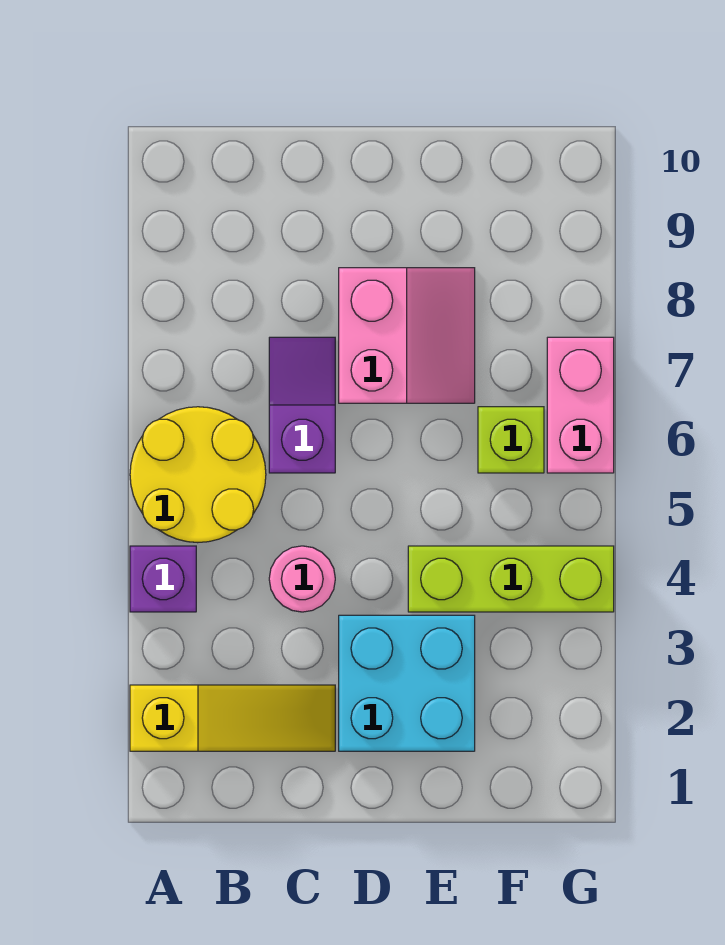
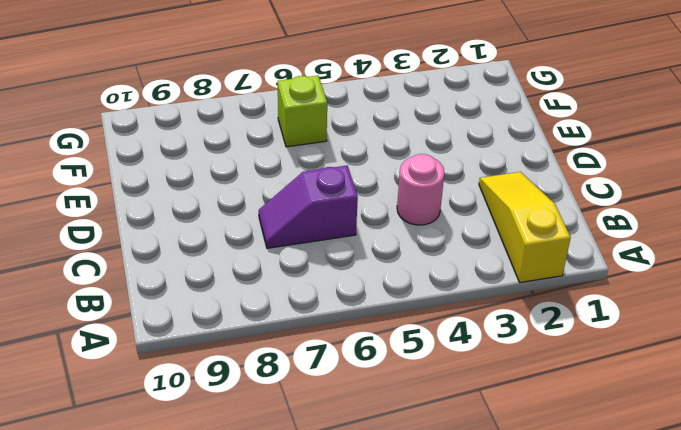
none -> purple 1x1 brick [130,546,196,612]
none -> yellow 2x2 round brick [130,407,266,543]

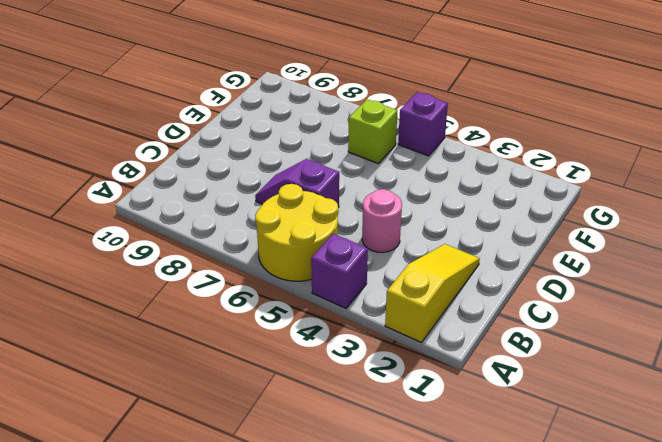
purple 1x1 brick [398,92,448,156] -> none
none -> cyan 2x2 brick [339,615,475,751]
none -> pink 2x2 slope [339,268,475,403]

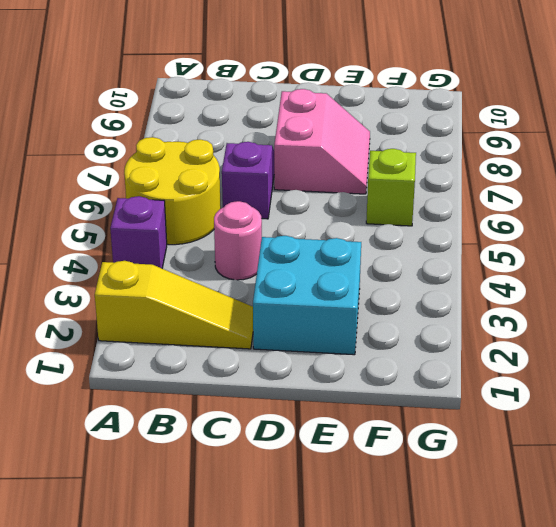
none -> lime 1x3 brick [408,546,614,612]
none -> pink 1x2 brick [547,337,614,473]

